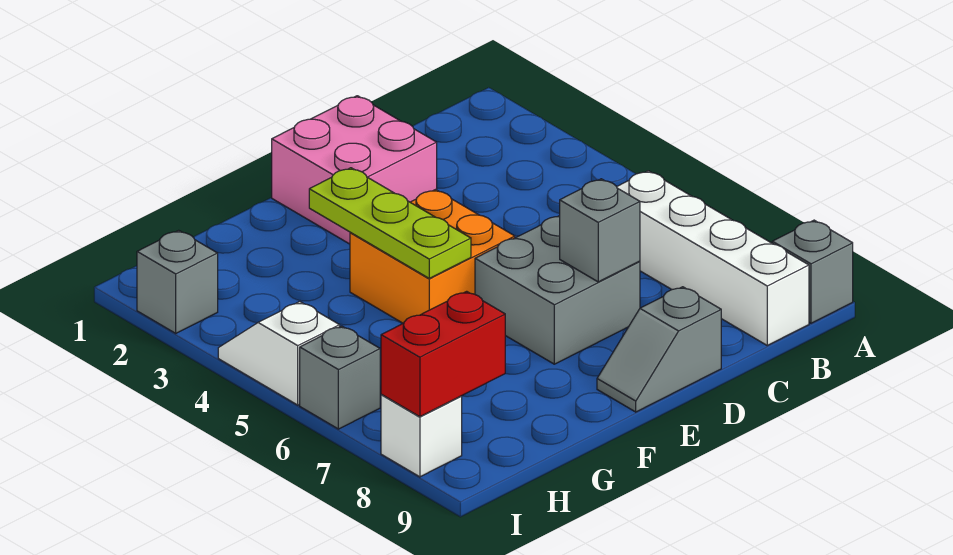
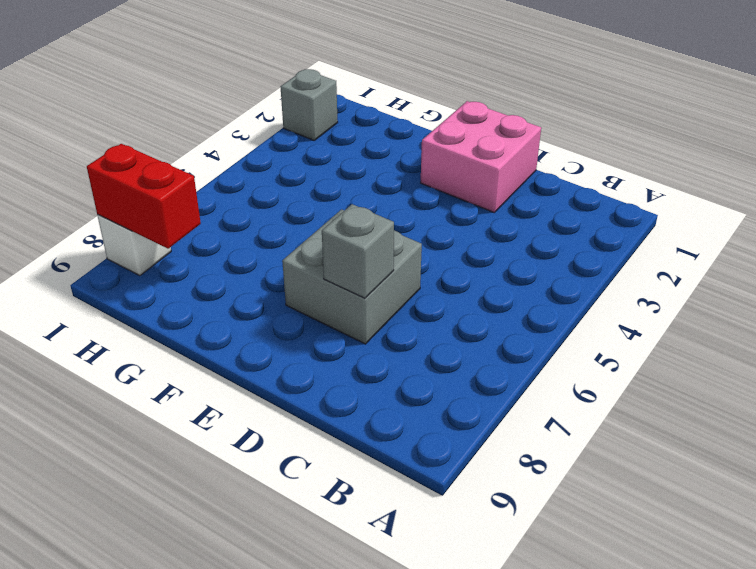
none -> grey 1x1 brick [772,220,853,323]
none -> white 1x4 brick [617,171,809,345]
none -> grey 1x2 slope [597,287,721,412]

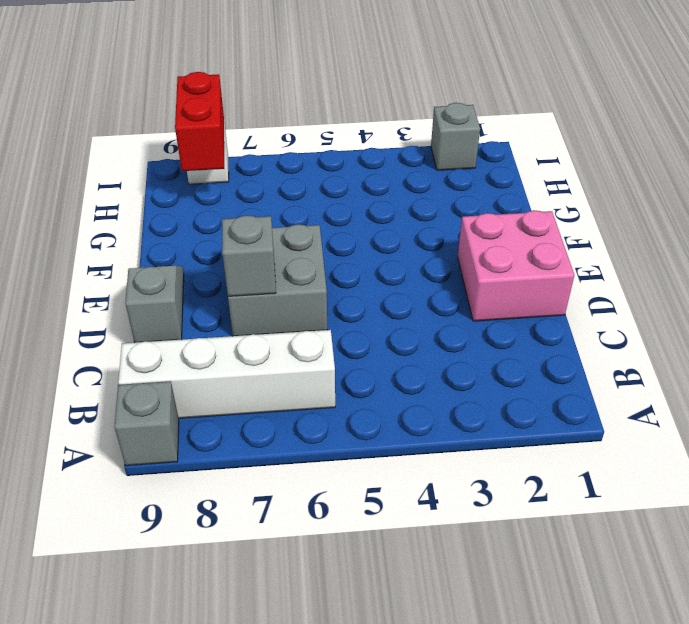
none -> orange 2x2 brick [350,190,515,323]
none -> white 1x2 slope [218,302,340,405]
none -> grey 1x1 brick [300,326,380,429]

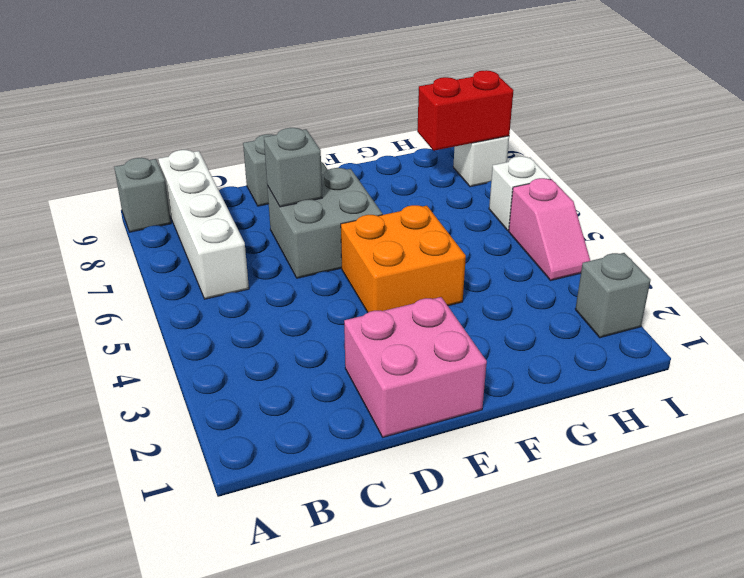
pink 1x2 slope [509,178,590,280] -> white 1x2 slope [218,302,340,405]
white 1x1 brick [489,156,550,231] -> grey 1x1 brick [300,326,380,429]
none -> lime 1x3 plate [309,168,471,278]

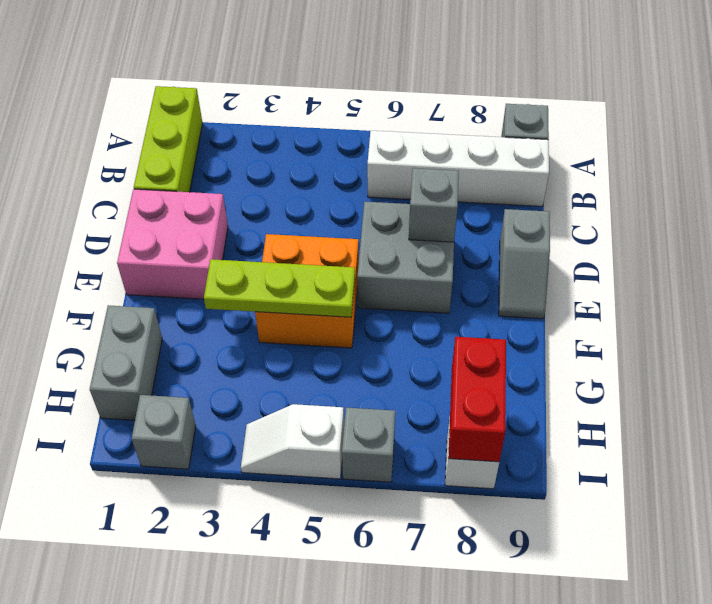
lime 1x3 brick [134,86,203,192] -> none
grey 1x2 brick [90,305,162,420] -> none

